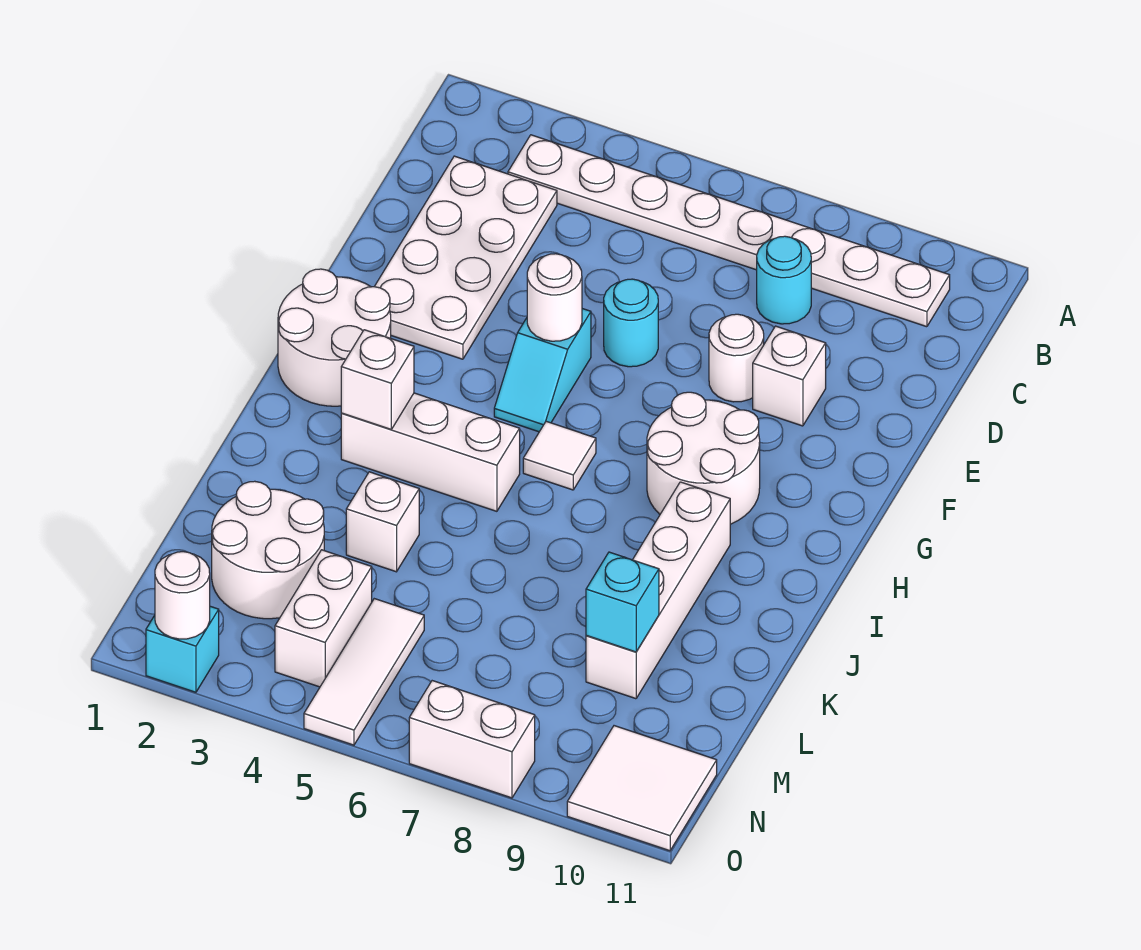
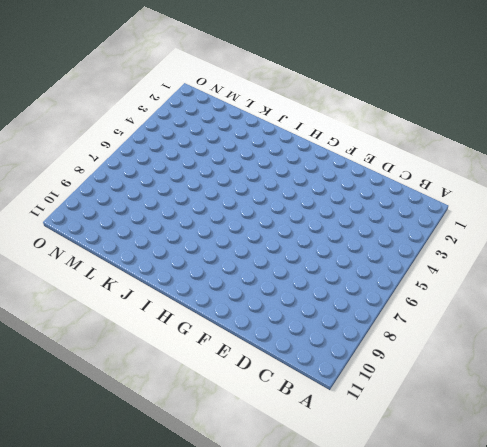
none -> white 1x8 plate [508,135,950,327]
none -> white 2x4 plate [374,156,557,359]
none -> cyan 1x1 round brick [757,236,811,324]

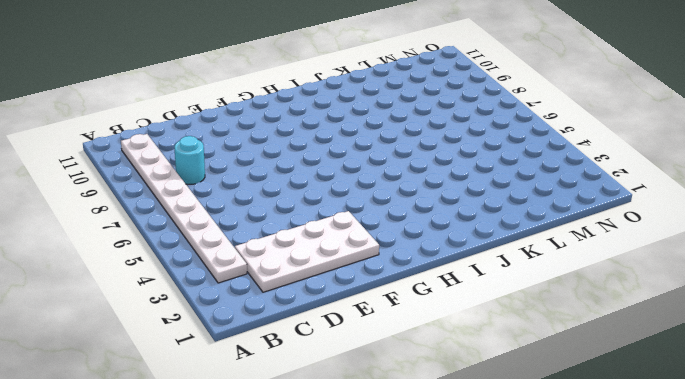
none -> cyan 1x1 round brick [604,279,658,367]
none -> white 1x1 round brick [709,314,764,402]
none -> white 1x1 brick [753,326,826,426]

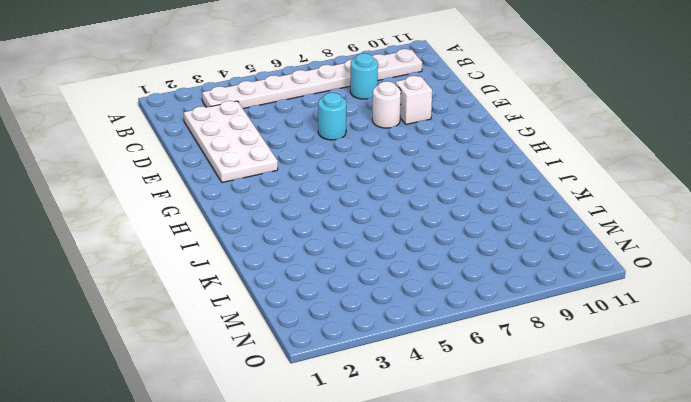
none -> cyan 1x2 slope [494,309,591,432]
none -> white 2x2 round brick [278,269,391,406]
none -> white 2x2 round brick [647,392,760,524]

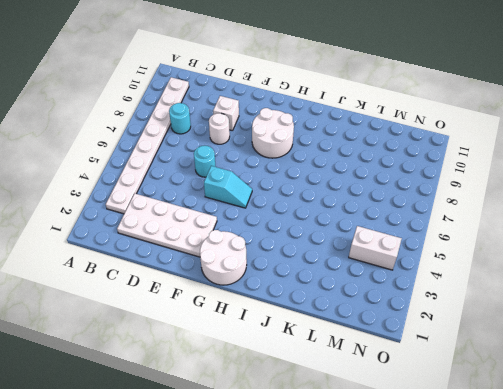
none -> white 1x1 tile [523,421,596,490]
none -> white 1x3 brick [341,393,520,511]
none -> white 1x4 brick [586,482,730,699]

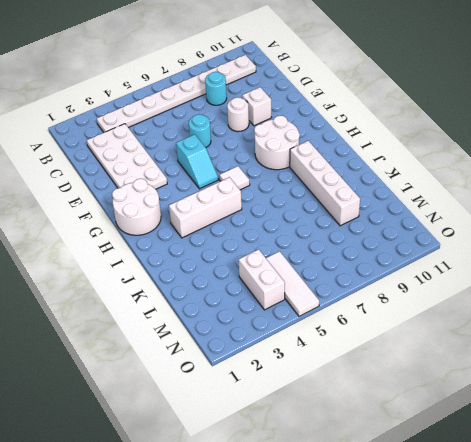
none -> white 1x1 brick [346,472,419,572]
none -> white 2x2 round brick [212,481,324,619]
none -> white 2x2 tile [567,726,717,851]

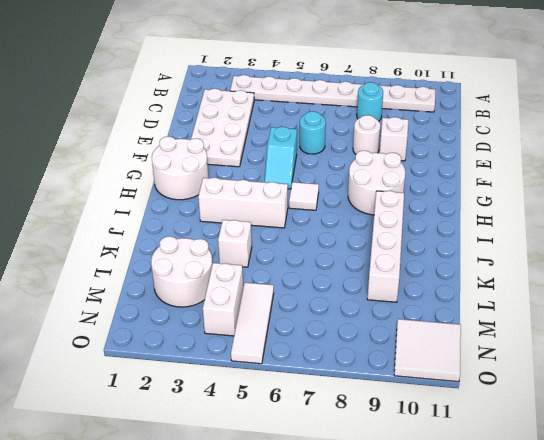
none -> cyan 1x1 brick [146,606,219,692]
none -> white 1x2 brick [409,681,535,798]
none -> white 1x1 round brick [527,254,582,341]

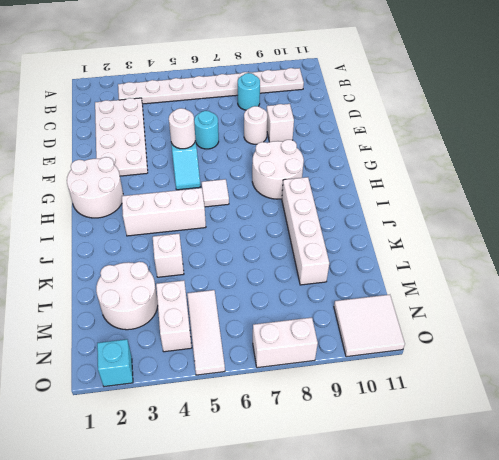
none -> white 1x1 brick [341,330,414,429]
none -> cyan 1x1 brick [586,552,659,652]
none -> white 1x1 round brick [155,552,210,639]

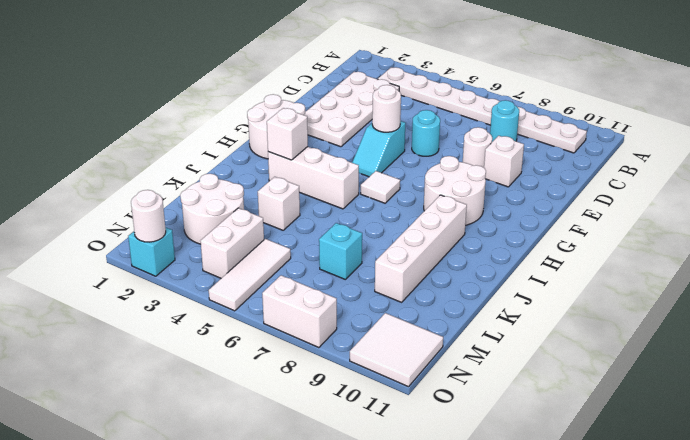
cyan 1x1 brick [319,223,362,280] -> cyan 1x1 brick moved to [586,552,659,652]

